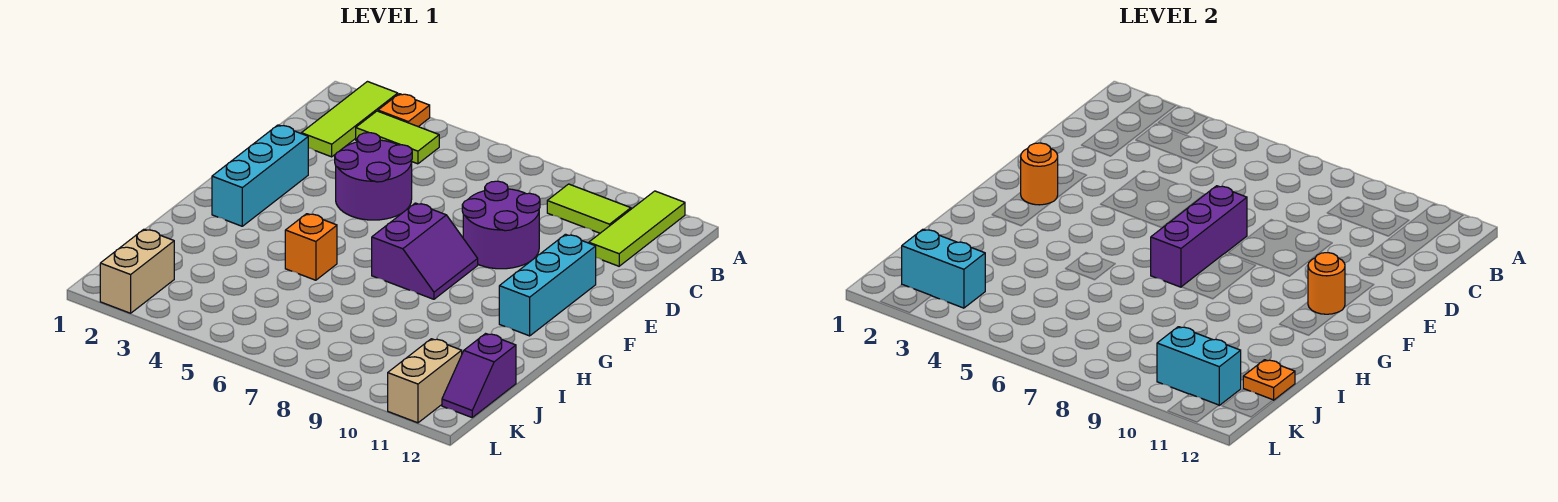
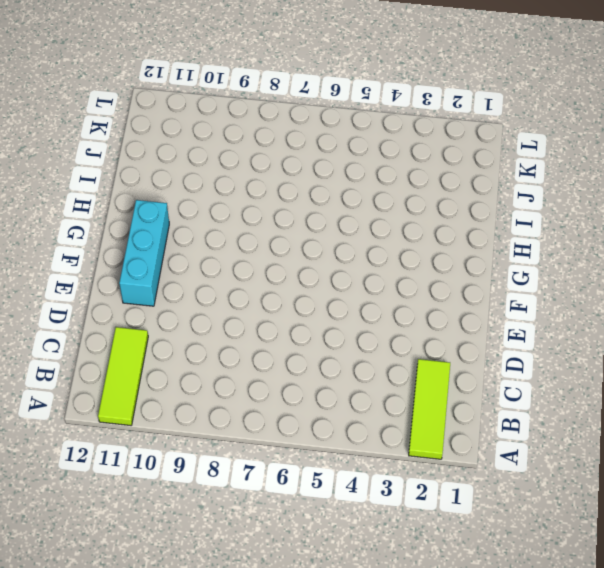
none -> orange 1x1 plate [378,94,430,127]
none -> lime 1x2 tile [356,111,439,164]
none -> lime 1x2 tile [547,184,631,233]

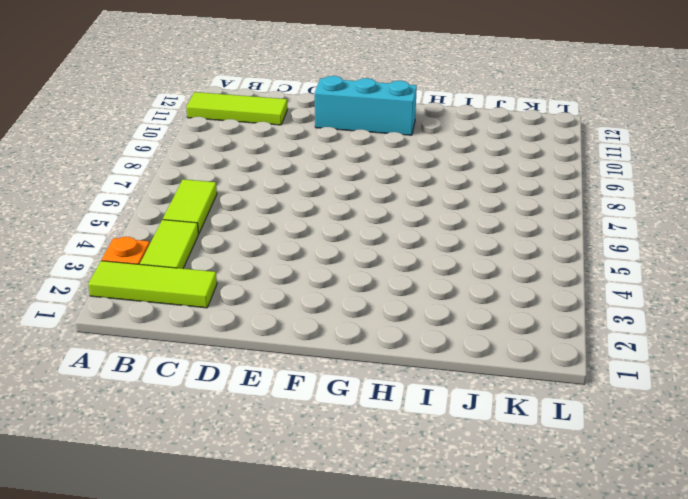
lime 1x2 tile [163,179,217,234] -> lime 1x2 tile moved to [547,184,631,233]
none -> purple 2x2 round brick [335,133,412,220]
none -> purple 2x2 round brick [462,181,540,269]
none -> cyan 1x3 brick [212,125,308,226]

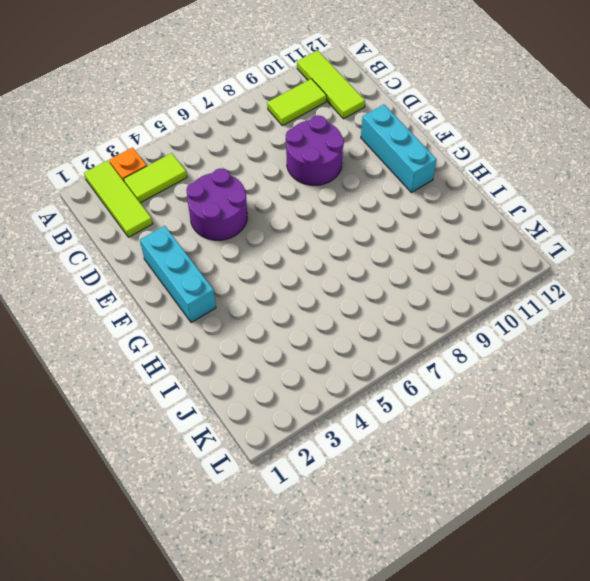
none -> purple 2x2 slope [372,203,478,299]
none -> orange 1x1 brick [285,214,337,280]
none -> purple 1x2 slope [442,334,516,417]

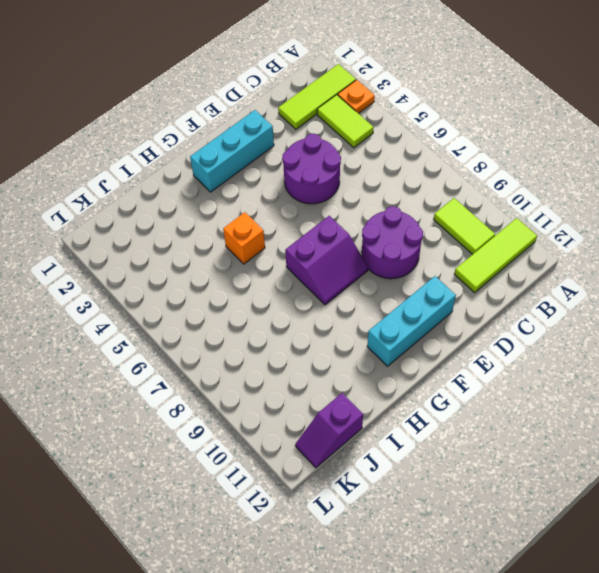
none -> tan 1x2 brick [100,229,174,313]
none -> tan 1x2 brick [388,339,462,423]
none -> purple 1x3 brick [1151,186,1247,287]

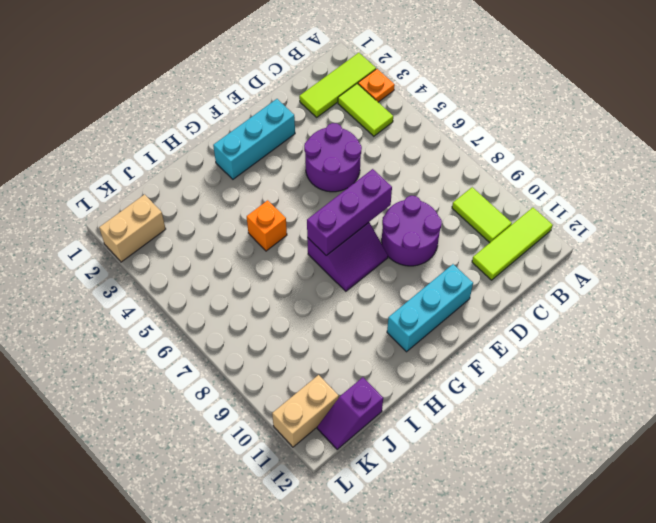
none -> orange 1x1 round brick [1021,143,1058,205]
none -> orange 1x1 round brick [1308,253,1345,314]
none -> orange 1x1 plate [1243,360,1295,400]

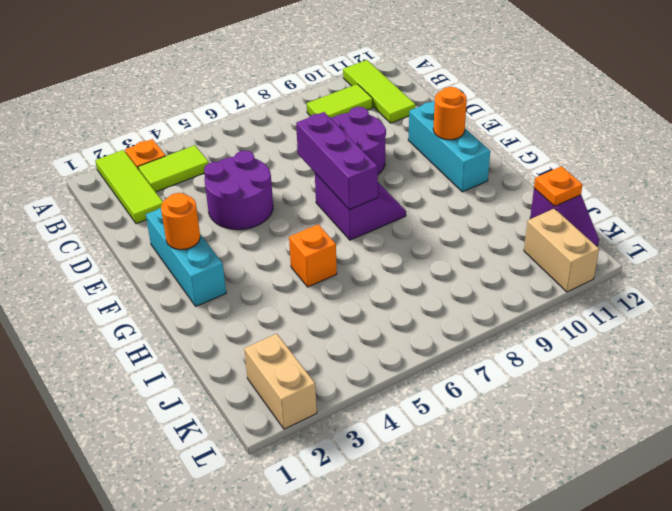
none -> cyan 1x2 brick [902,229,985,308]
none -> cyan 1x2 brick [1157,327,1241,405]

